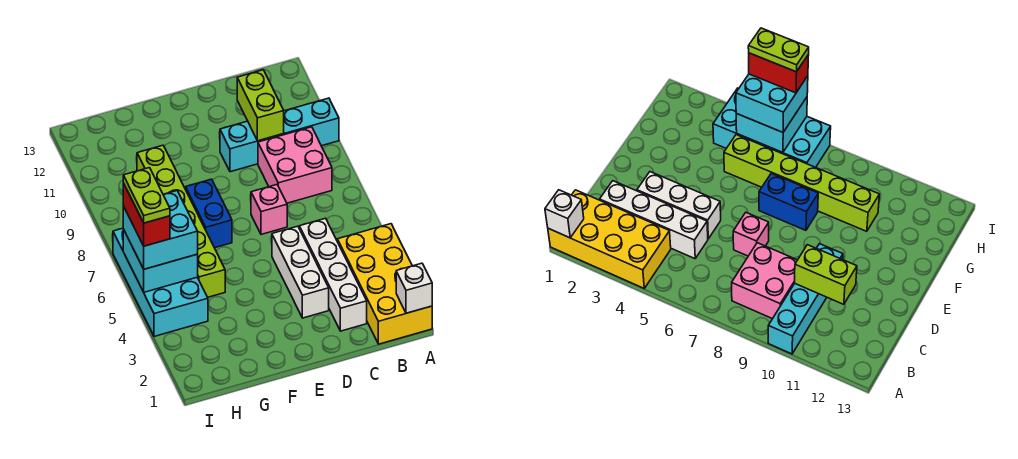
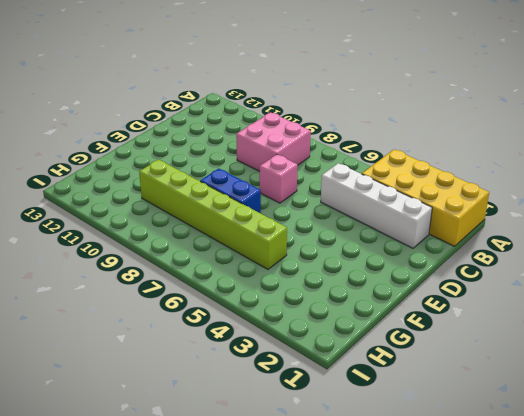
none -> cyan 1x4 brick [220,98,339,172]
none -> white 1x3 brick [272,226,329,318]
none -> cyan 2x4 brick [113,228,208,336]

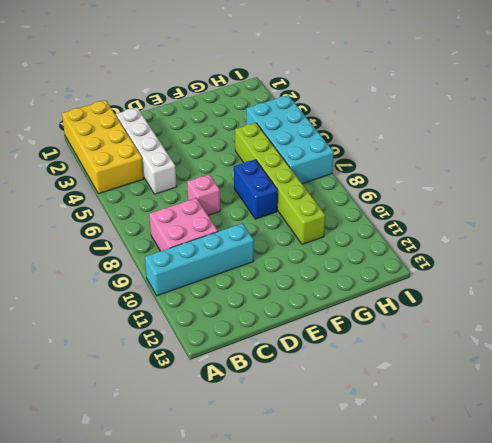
none -> white 1x3 brick [272,226,329,318]
none -> white 1x1 brick [396,263,432,313]
none -> lime 1x2 brick [237,70,284,141]

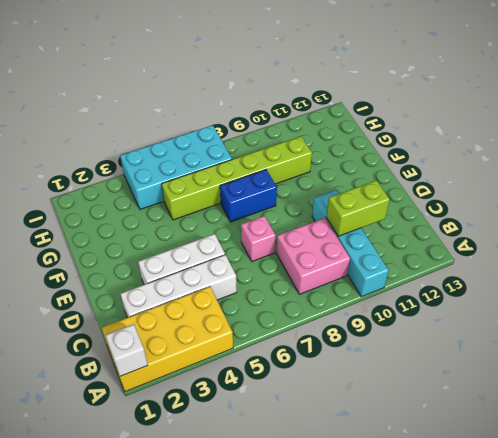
none -> cyan 2x2 brick [123,229,198,292]
none -> cyan 2x2 brick [123,191,198,269]
none -> red 1x2 brick [123,183,170,246]

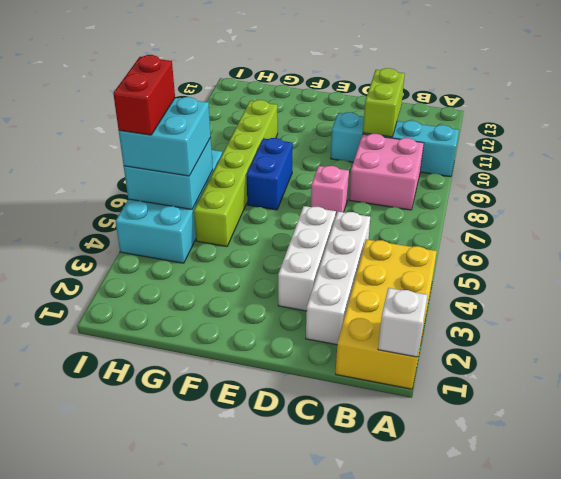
none -> lime 1x2 plate [123,168,170,223]

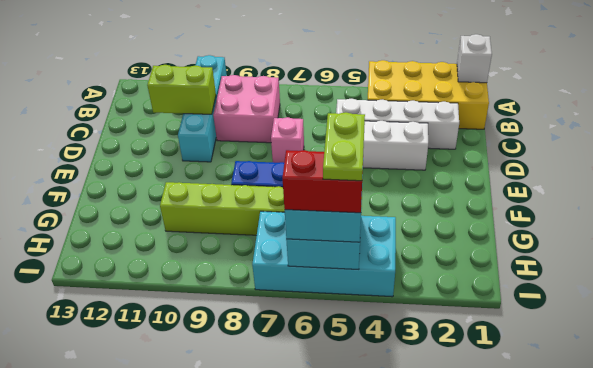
lime 1x2 plate [323,112,365,181] -> lime 1x2 plate turned to [123,168,170,223]

